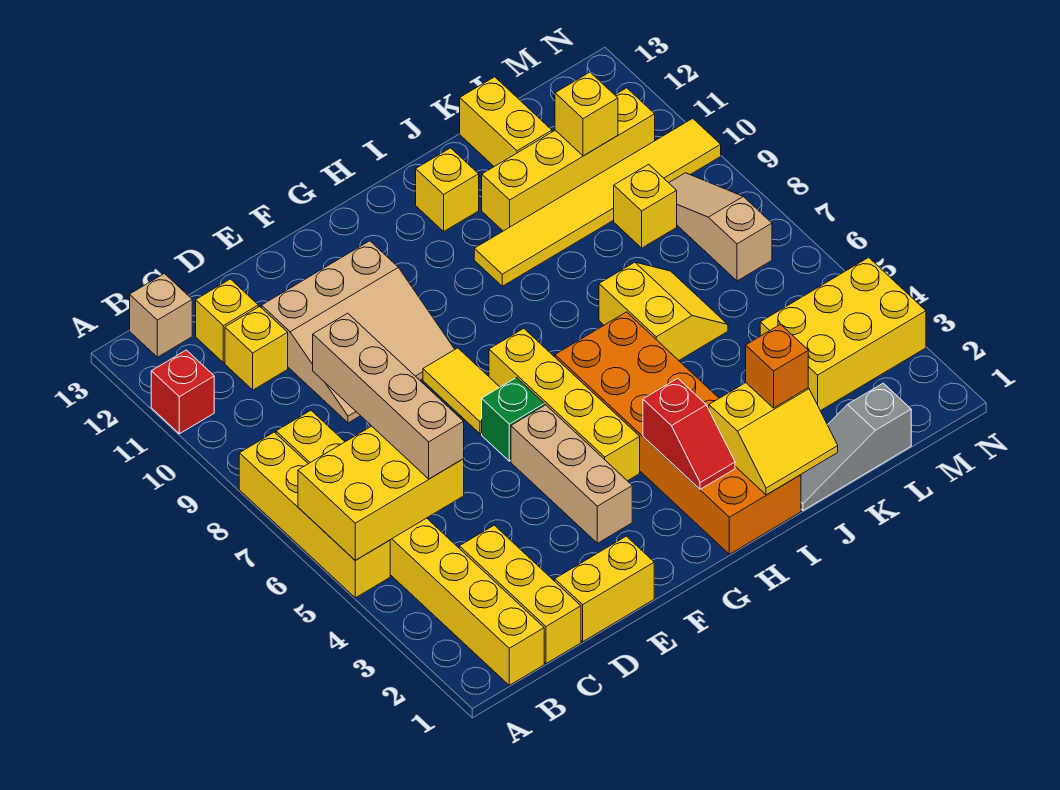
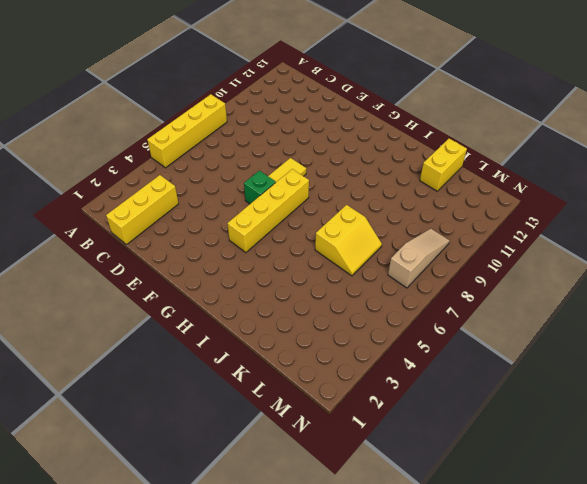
none -> red 1x1 brick [151,350,214,434]
none -> yellow 1x8 brick [276,410,544,685]
none -> tan 1x1 brick [130,274,192,357]

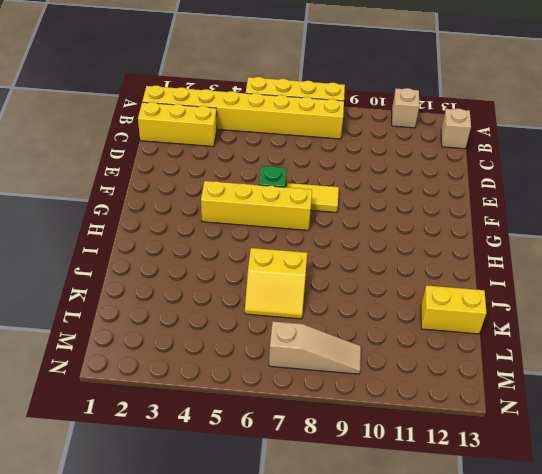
tan 1x1 brick [392,88,419,128] -> red 1x1 brick [151,350,214,434]
none -> yellow 1x1 brick [225,306,288,390]
none -> yellow 1x1 brick [196,279,258,363]
none -> yellow 1x2 brick [555,536,654,642]

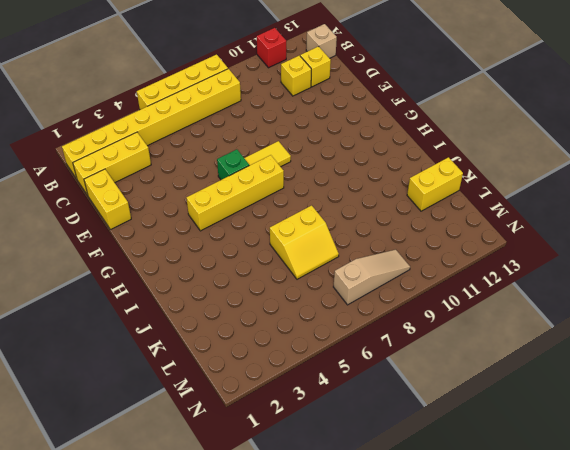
none -> tan 3x3 slope [262,241,455,423]
none -> tan 1x3 brick [511,405,632,543]
none -> orange 2x6 brick [555,312,801,554]

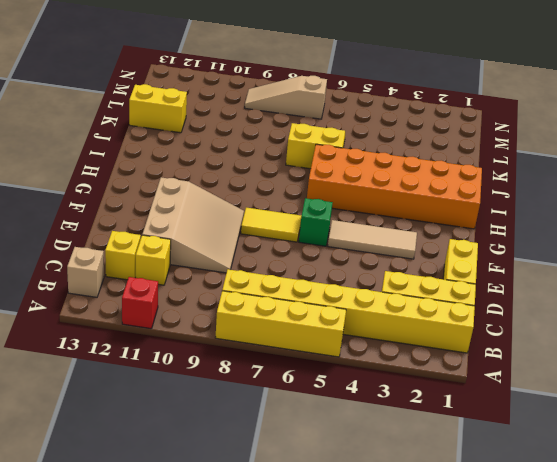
tan 1x3 tile [328,220,417,259] -> tan 1x3 brick [511,405,632,543]
none -> yellow 1x4 brick [489,328,640,481]
none -> yellow 1x6 tile [474,118,721,286]
none -> yellow 1x1 brick [416,148,479,231]

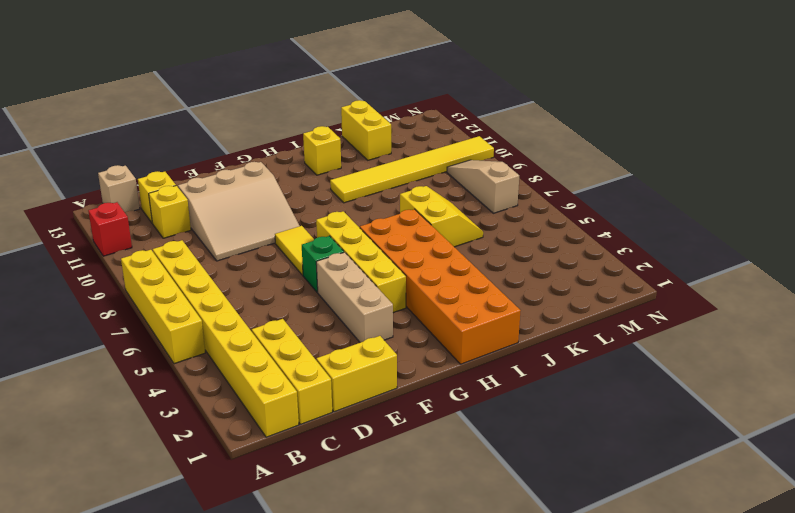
none -> grey 1x3 slope [801,383,911,511]
none -> yellow 1x4 brick [482,88,655,231]
none -> yellow 2x3 brick [760,257,926,411]

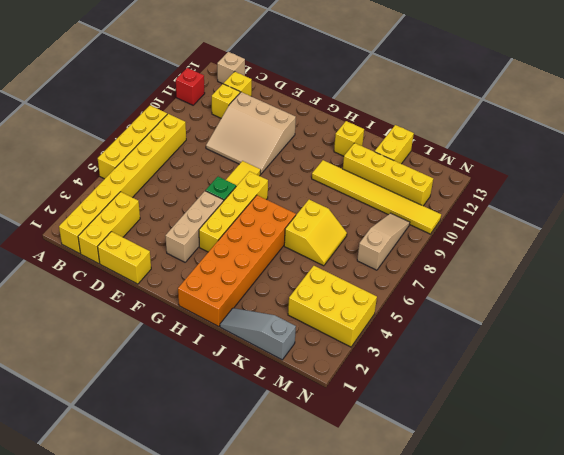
none -> yellow 1x1 brick [614,164,677,248]
none -> yellow 2x3 brick [298,426,464,560]
none -> red 1x2 slope [643,378,735,489]

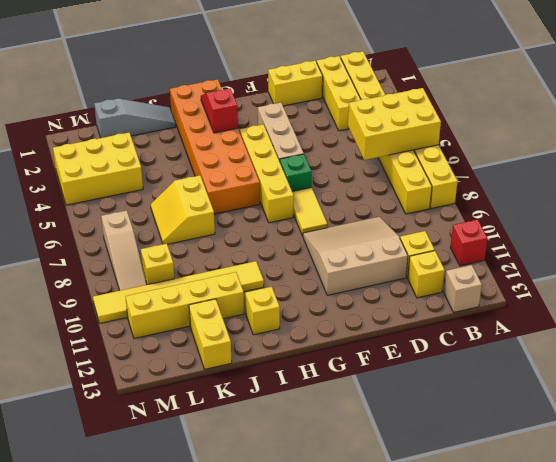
none -> yellow 2x2 slope [709,383,838,495]
none -> yellow 1x1 brick [555,72,618,156]
none -> tan 1x4 brick [313,313,464,479]

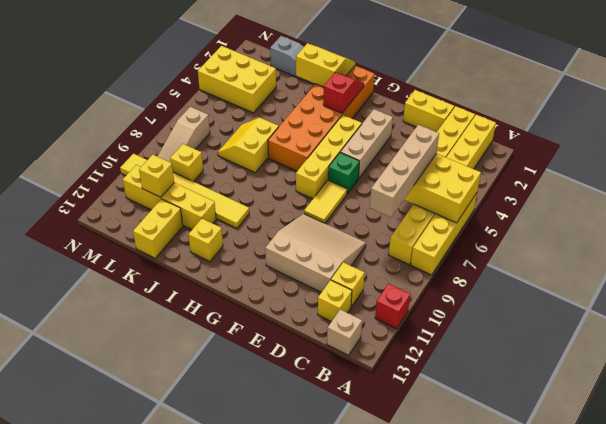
none -> orange 1x1 brick [746,324,808,408]

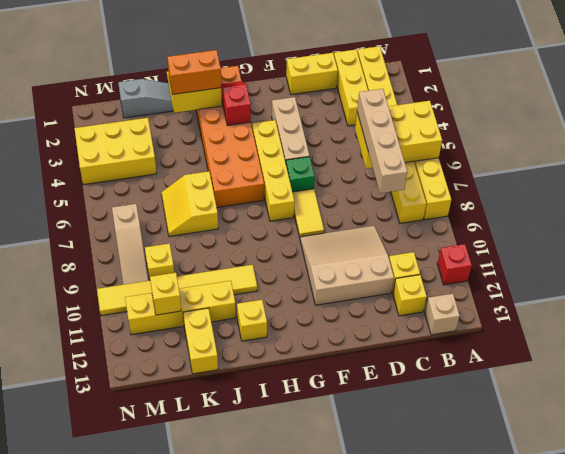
orange 1x2 brick [167,50,221,94] -> orange 1x1 brick [746,324,808,408]

